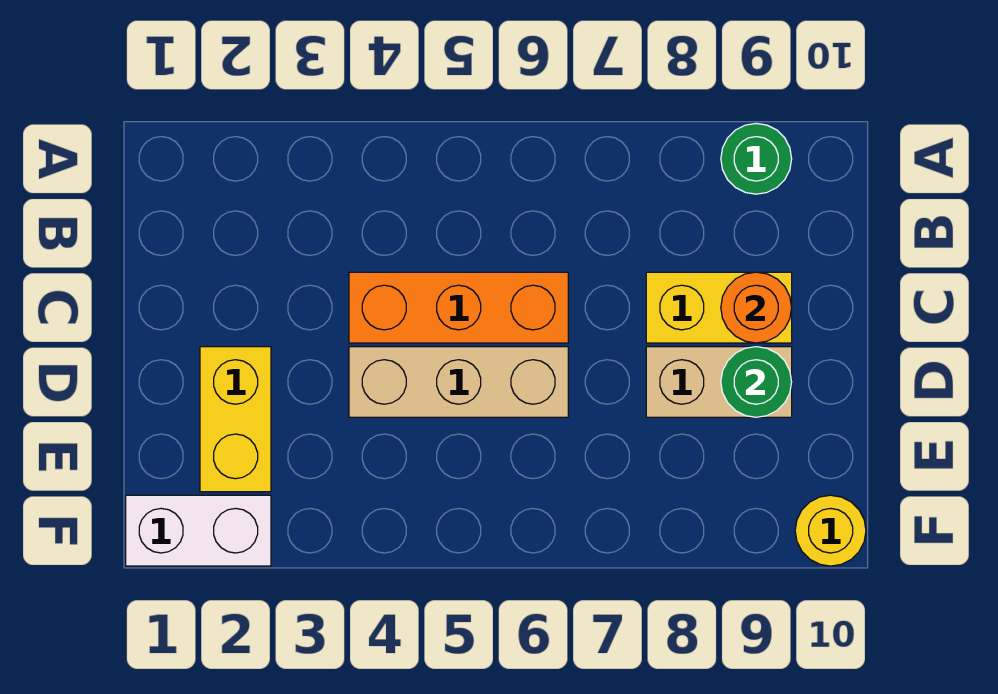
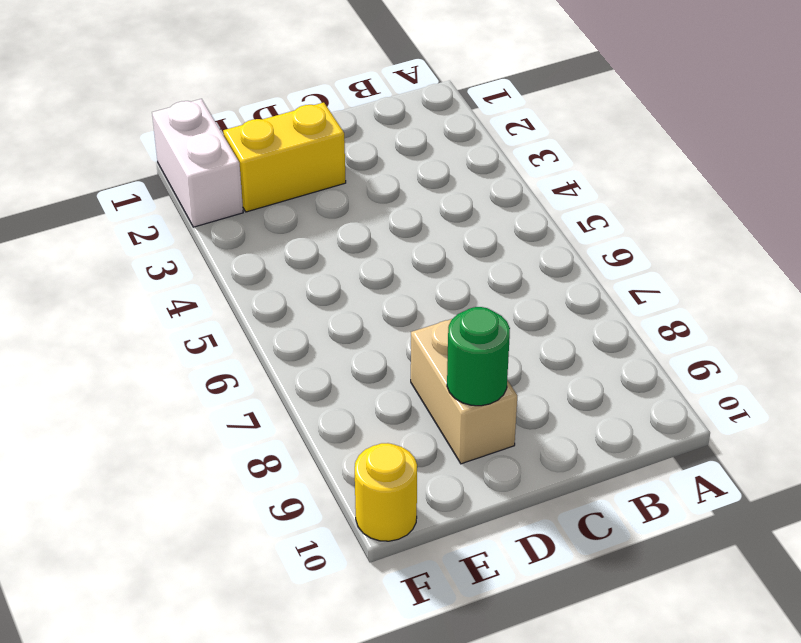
none -> green 1x1 round brick [721,123,792,194]
none -> orange 1x3 brick [349,272,568,343]

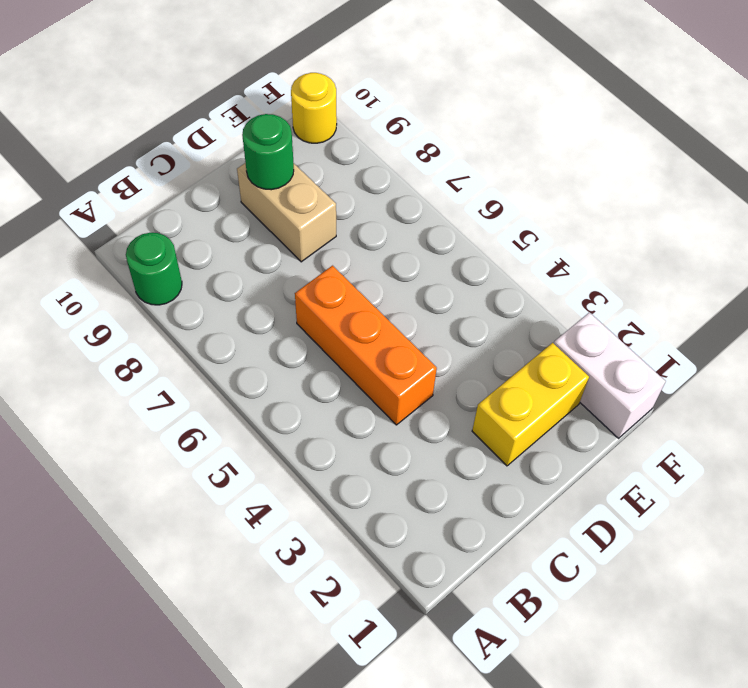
none -> yellow 1x2 brick [646,272,792,343]
none -> tan 1x3 brick [349,347,568,417]

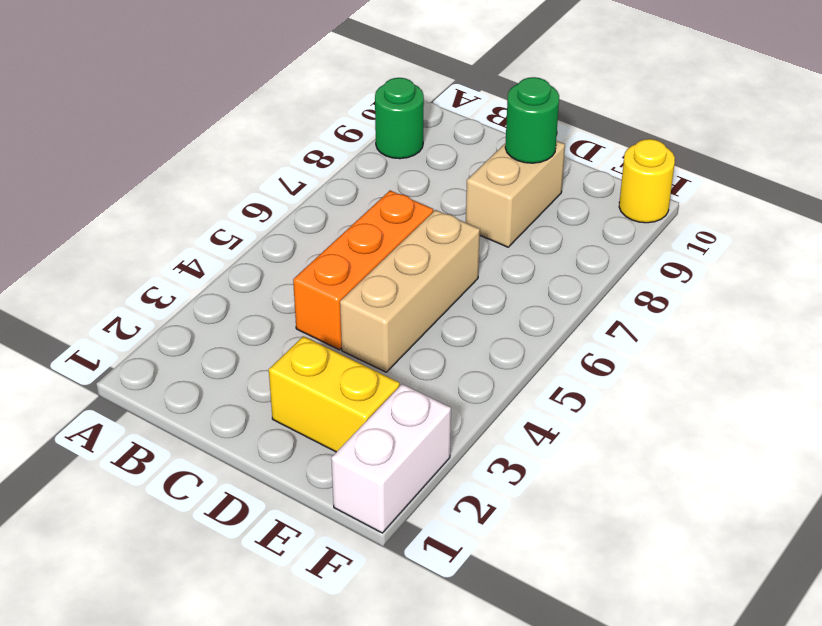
none -> yellow 1x2 brick [646,272,792,343]
none -> orange 1x1 round brick [721,272,792,343]

